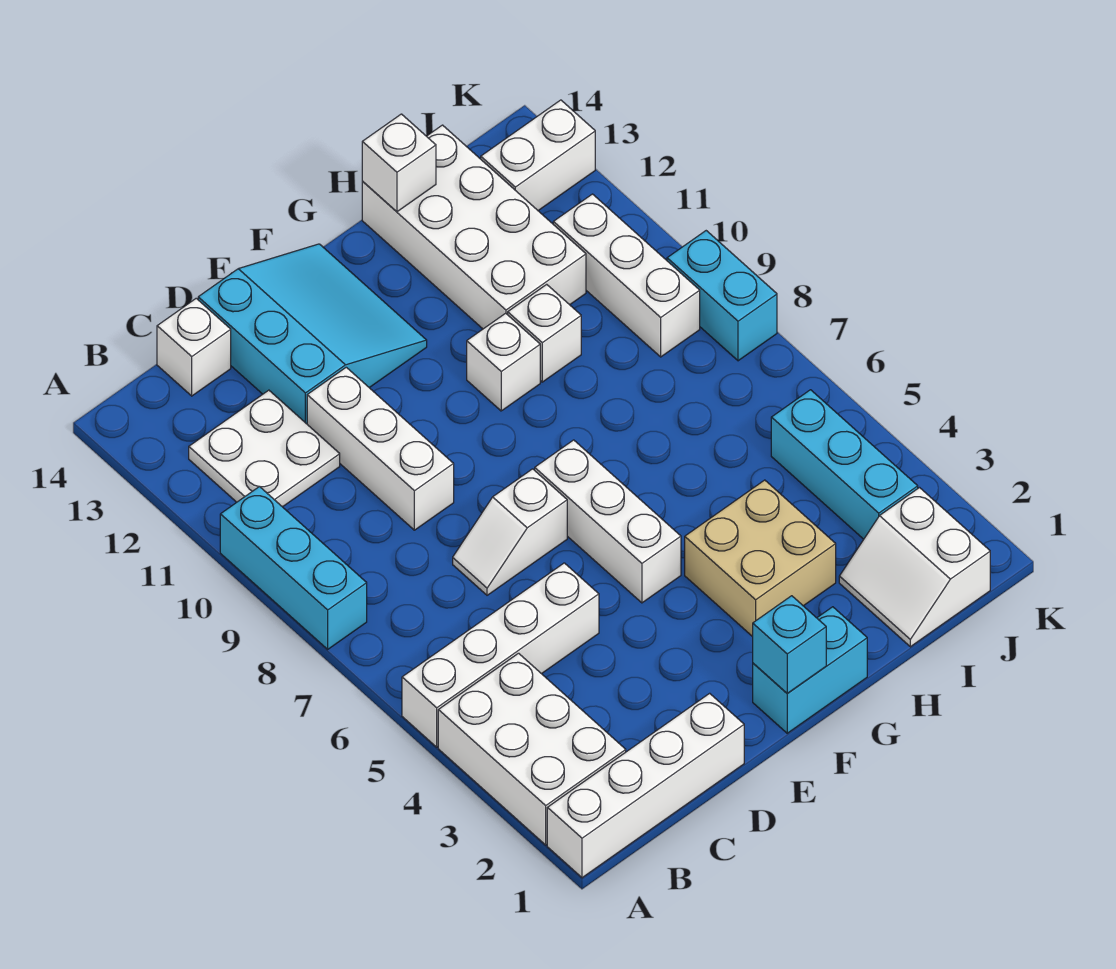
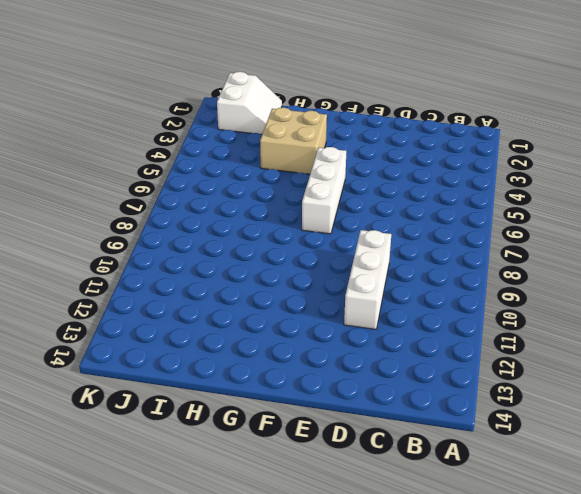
none -> white 1x4 brick [547,693,744,878]
none -> white 2x3 brick [438,653,626,845]
none -> white 1x4 brick [402,563,599,747]

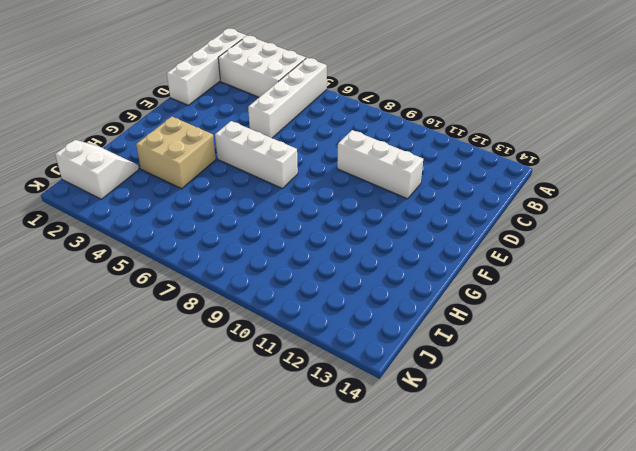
none -> cyan 1x3 brick [220,487,367,649]
none -> white 2x2 plate [189,390,340,507]
none -> white 1x1 brick [157,298,231,396]

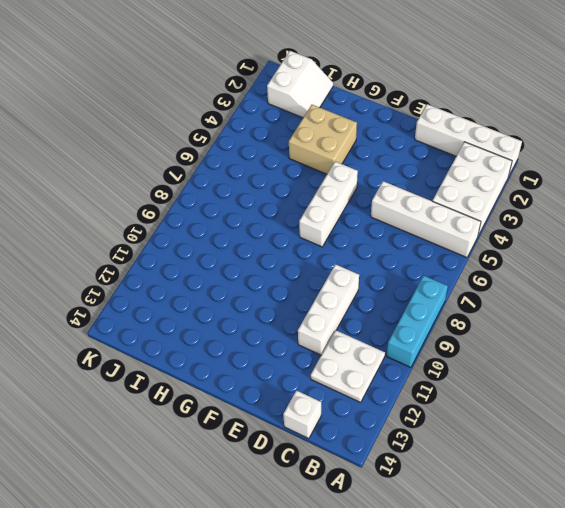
none -> white 1x2 slope [453,469,567,595]
none -> cyan 3x3 slope [198,244,427,424]
none -> cyan 1x2 brick [753,607,867,733]

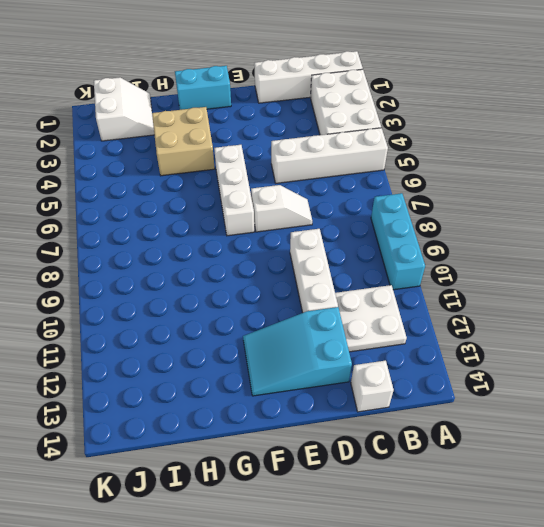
cyan 2x3 slope [243,307,352,396] -> cyan 3x3 slope [198,244,427,424]
none -> white 1x1 brick [467,313,540,411]
none -> white 1x1 brick [508,284,581,382]
none -> white 2x4 brick [362,125,586,329]

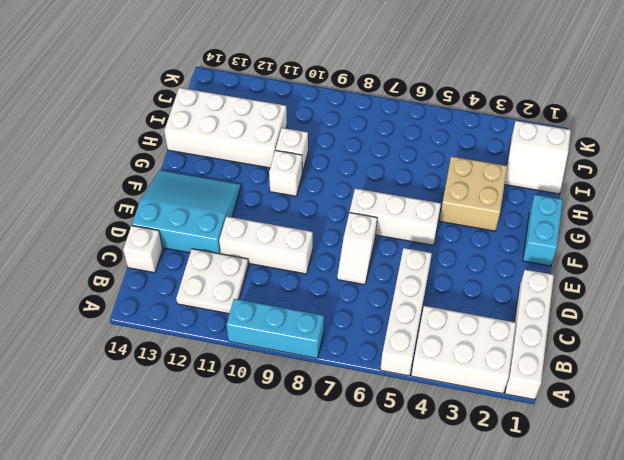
none -> cyan 1x3 brick [771,390,918,539]
none -> white 1x3 brick [553,194,700,357]
none -> white 1x2 brick [481,100,595,211]

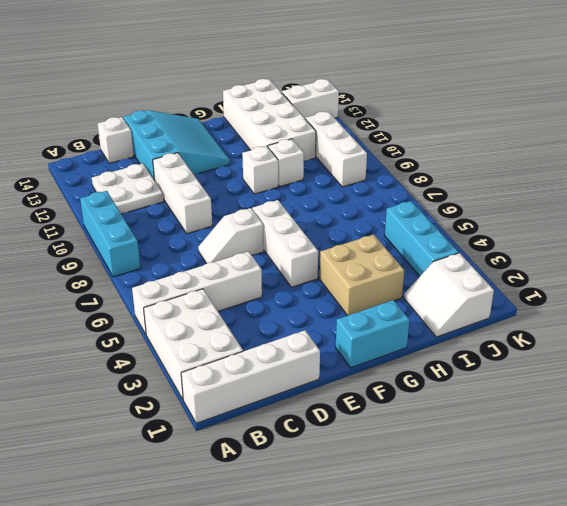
none -> cyan 1x2 brick [667,231,777,361]
none -> cyan 1x1 brick [753,596,826,693]
none -> white 1x1 brick [362,114,436,212]

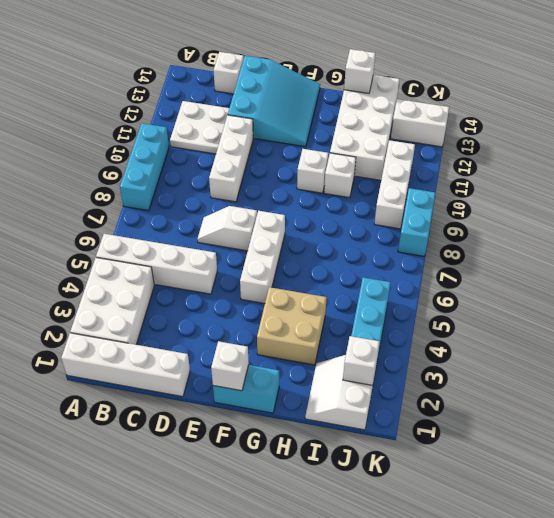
white 1x1 brick [211,341,249,391] -> cyan 1x1 brick [753,596,826,693]
white 1x1 brick [343,336,380,385] -> none

